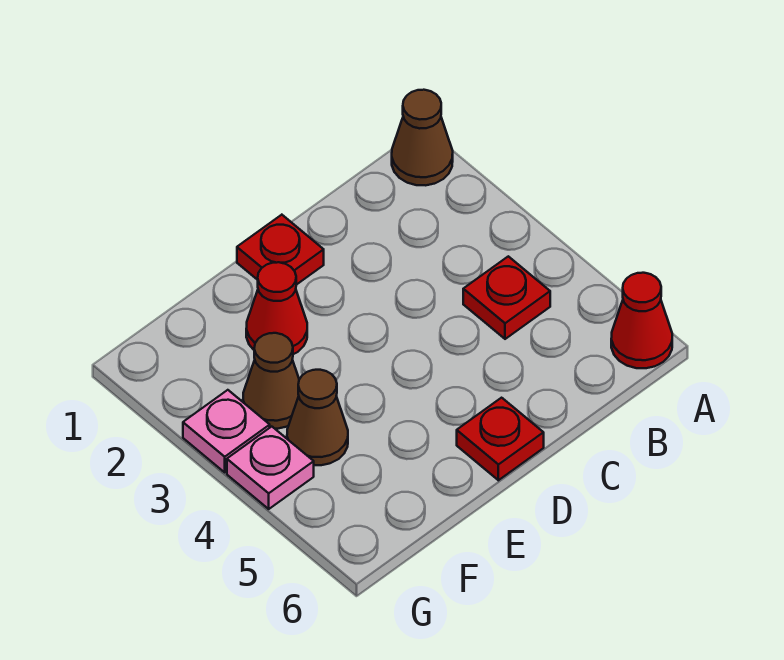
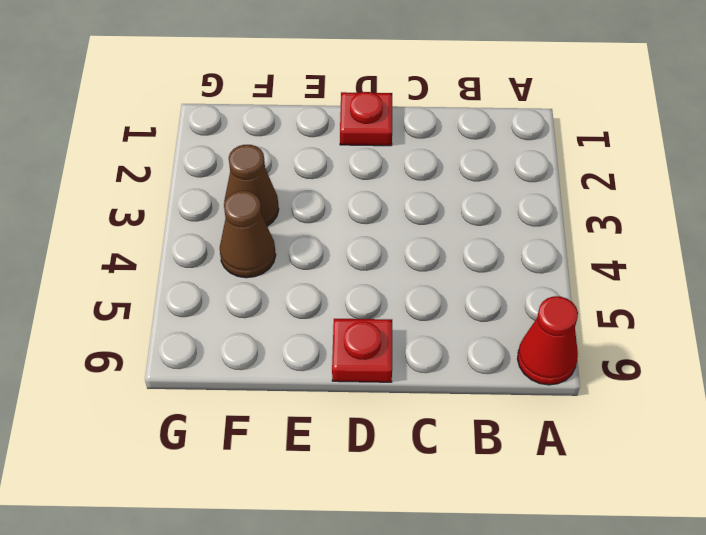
none -> brown 1x1 cone [392,90,453,185]
none -> red 1x1 plate [463,256,550,339]

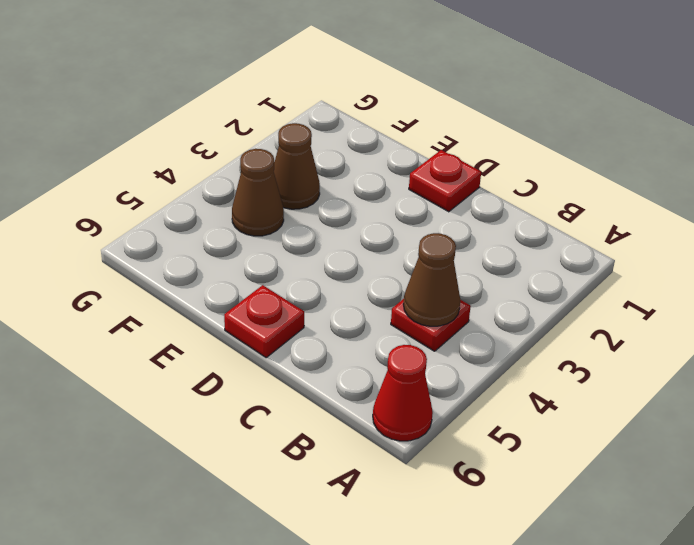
brown 1x1 cone [403,233,460,326] -> brown 1x1 cone moved to [392,90,453,185]
none -> red 1x1 cone [246,262,307,354]
none -> pink 1x1 plate [183,390,270,472]

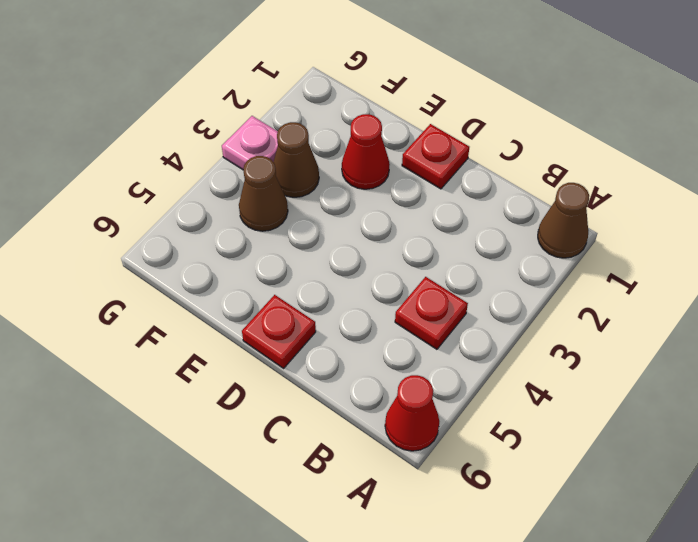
none -> pink 1x1 plate [227,427,314,509]

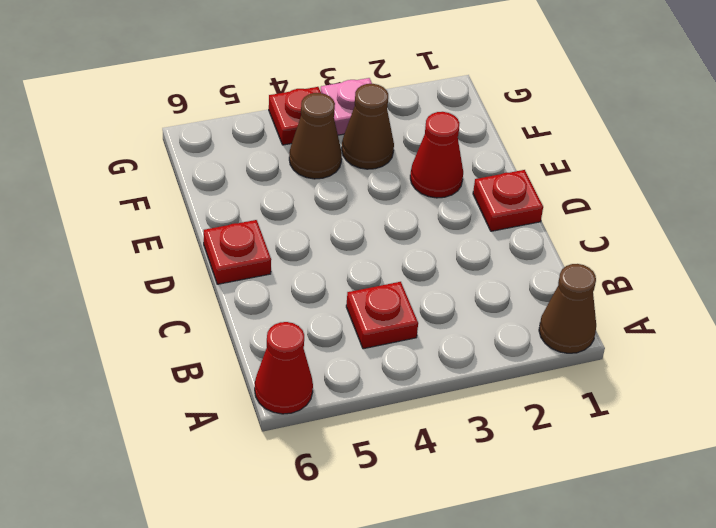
red 1x1 plate [269,87,321,145] -> pink 1x1 plate [227,427,314,509]

